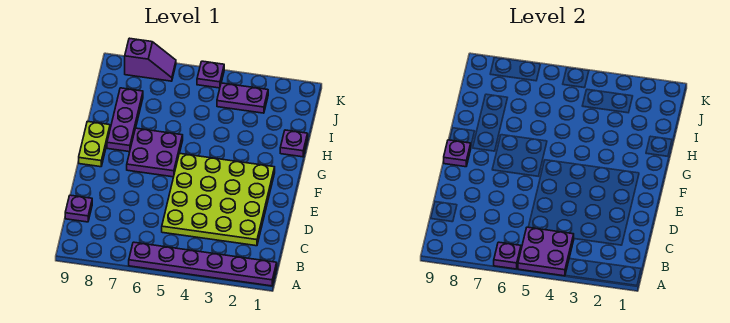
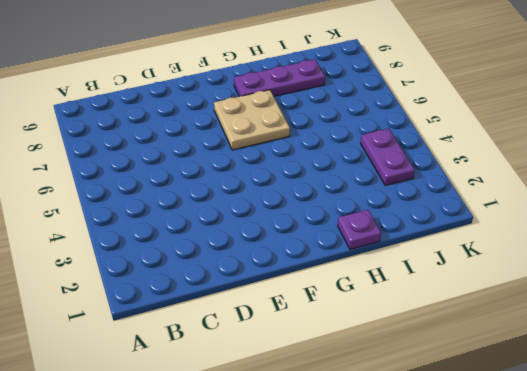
tan 2x2 plate [214,90,290,150] -> purple 2x2 plate [127,128,183,177]
none -> purple 1x6 plate [129,242,277,286]
none -> lime 4x4 plate [162,153,275,246]
none -> purple 1x1 plate [65,195,92,222]

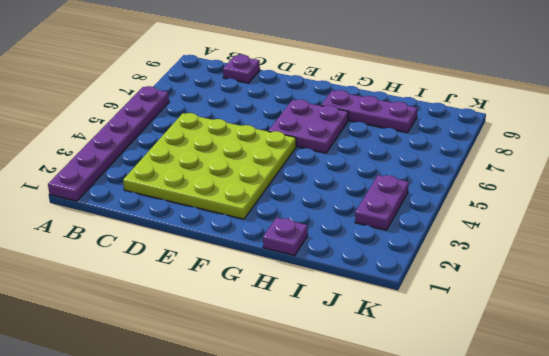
none -> lime 1x2 plate [79,121,110,167]
none -> purple 1x1 plate [197,61,224,88]
none -> purple 1x2 slope [125,38,176,81]

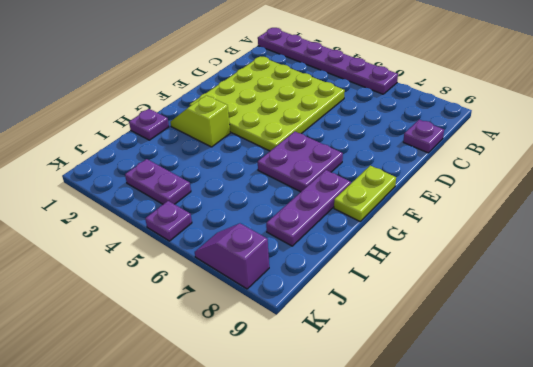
lime 1x2 slope [170,96,230,147] -> none
none -> purple 2x2 plate [518,227,574,276]
none -> purple 1x1 plate [494,242,521,269]
none -> purple 1x1 plate [444,140,471,167]

